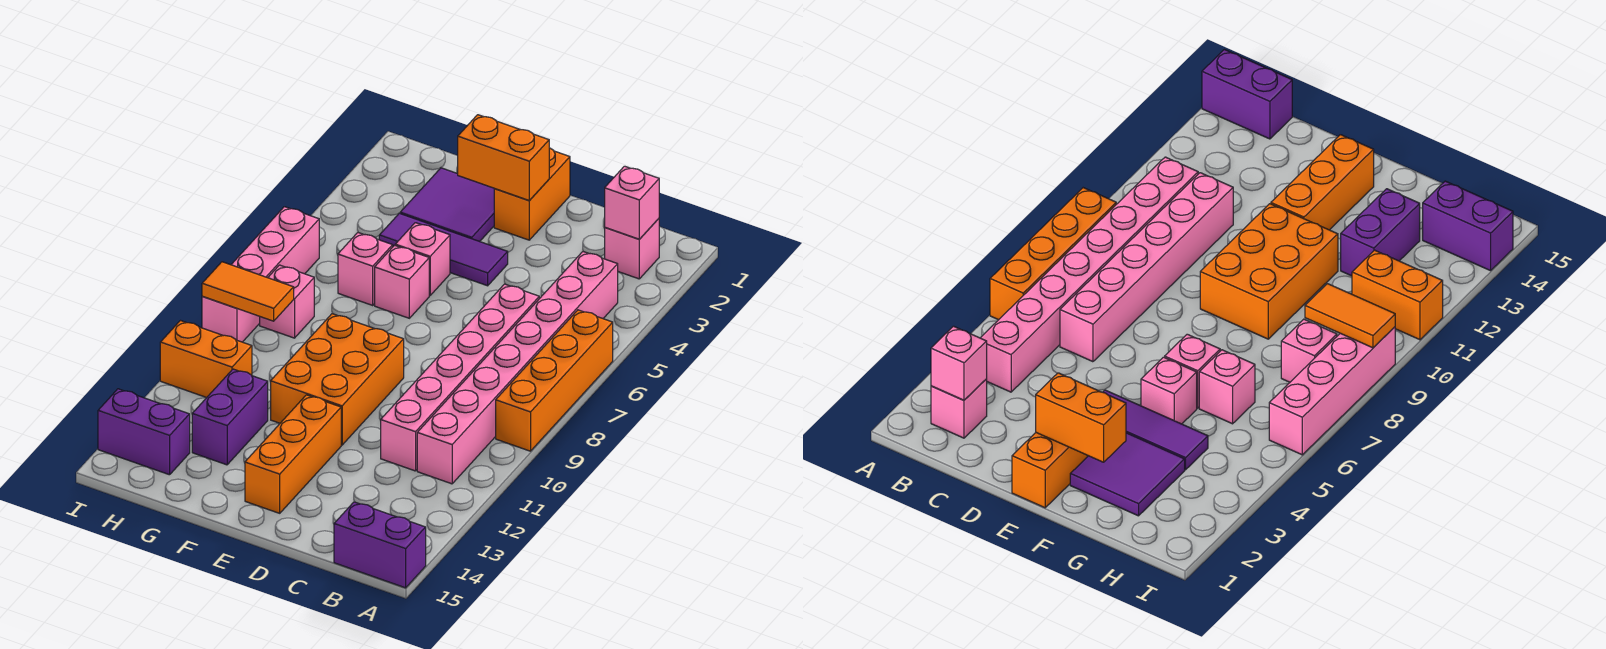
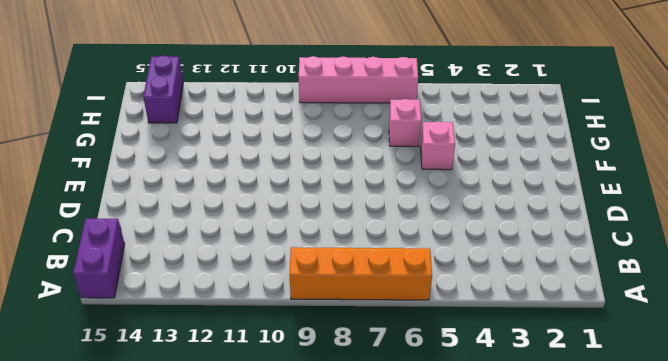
none -> pink 1x1 brick [605,219,659,279]
none -> pink 1x8 brick [417,252,618,484]
none -> pink 1x6 brick [381,284,539,471]

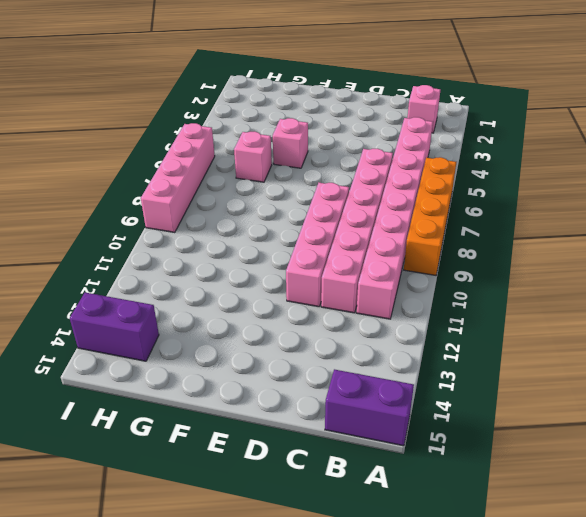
pink 1x4 brick [286,183,349,307] -> none
none -> orange 1x2 brick [494,148,570,240]
none -> purple 1x3 tile [379,213,508,286]
none -> orange 2x3 brick [271,314,404,445]

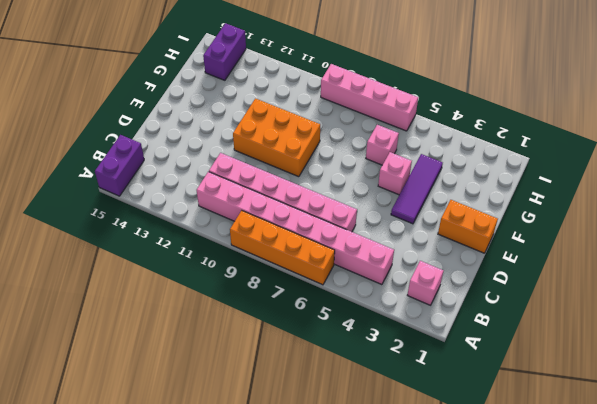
none -> orange 1x3 brick [245,395,341,513]
none -> purple 2x2 tile [400,168,494,242]
none -> pink 1x1 brick [375,245,429,318]

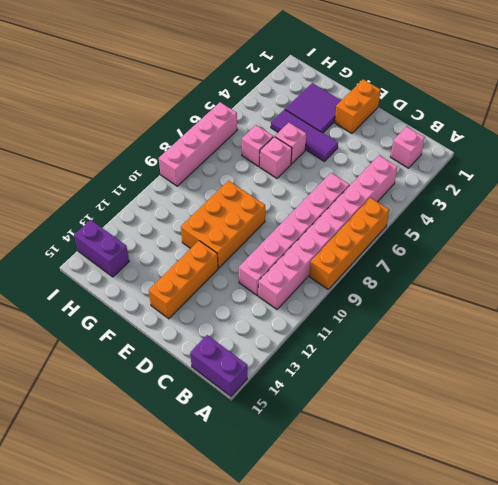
none -> purple 1x2 brick [192,369,268,465]
none -> pink 1x1 brick [260,265,314,338]
none -> orange 1x2 brick [160,321,252,398]

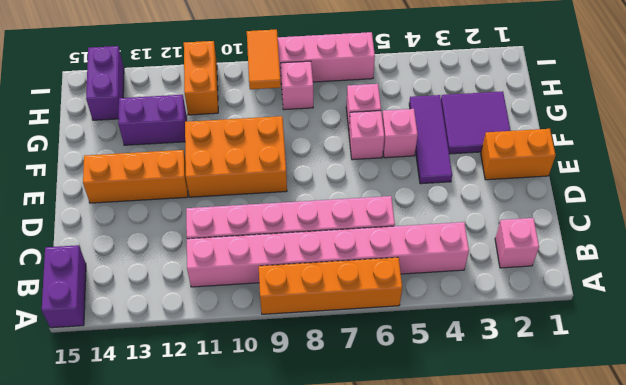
none -> pink 1x1 brick [605,166,659,239]
none -> orange 1x2 brick [458,115,549,201]

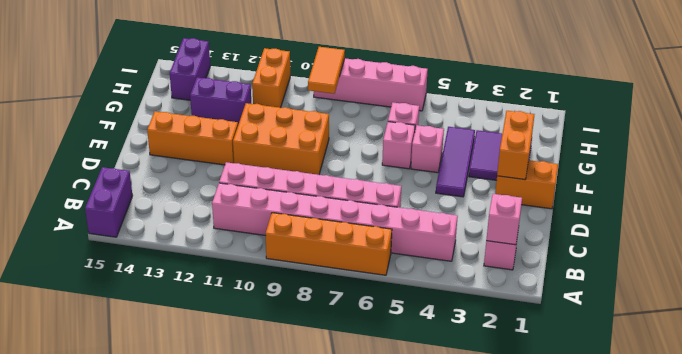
none -> pink 1x1 brick [260,265,314,338]

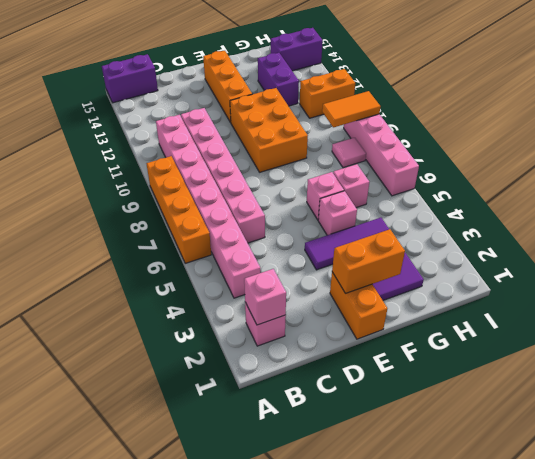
pink 1x1 tile [332,138,366,168] -> pink 1x1 brick [260,265,314,338]

